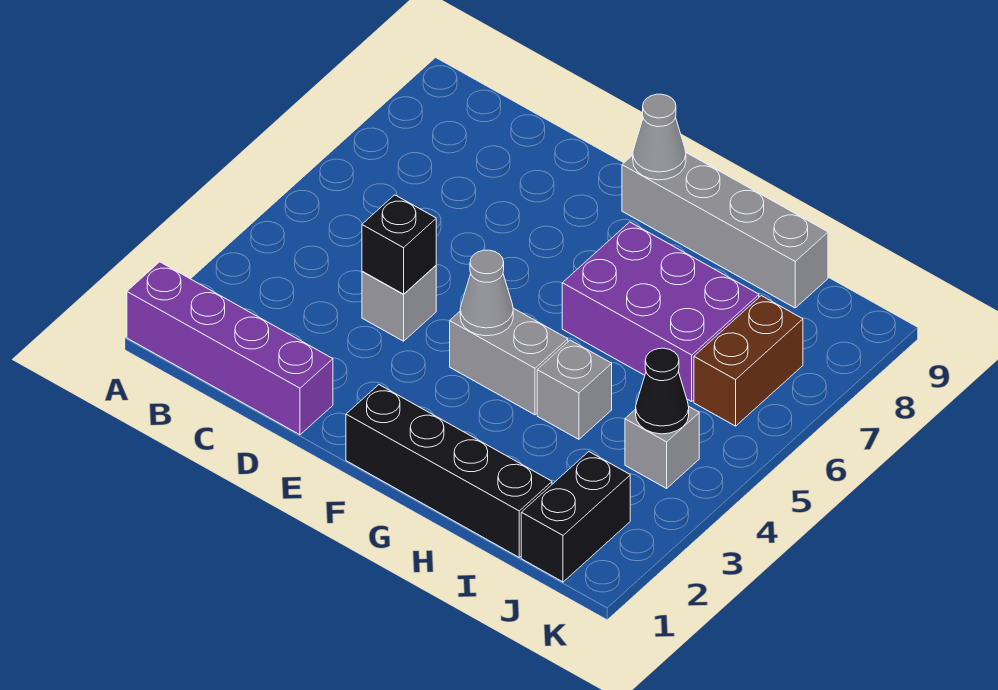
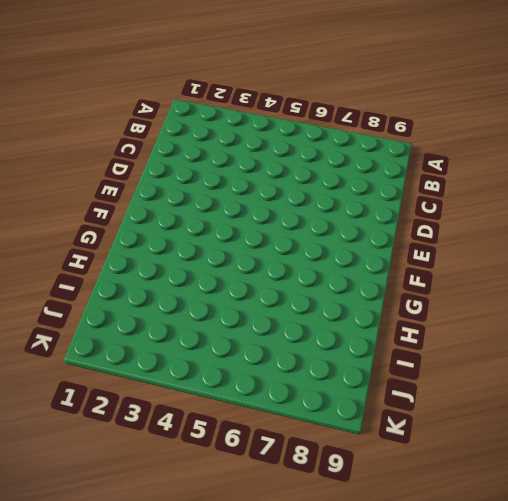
none -> purple 1x4 brick [127,262,333,435]
none -> grey 1x1 brick [362,266,436,341]
none -> black 1x4 brick [346,385,552,557]

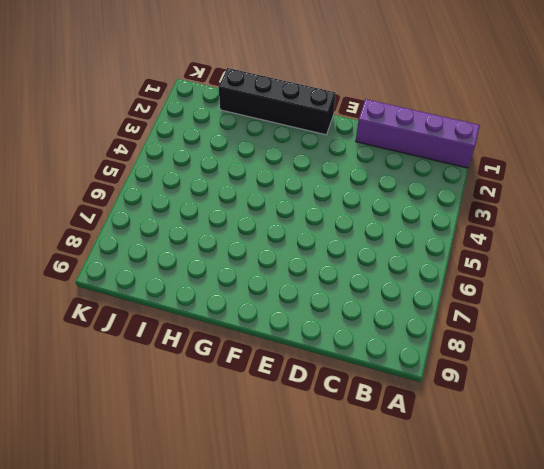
none -> grey 1x1 brick [362,266,436,341]
none -> grey 1x2 brick [450,308,568,415]
none -> grey 1x4 brick [622,153,828,308]

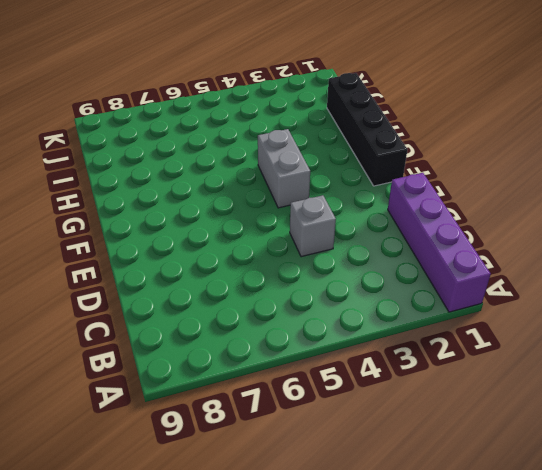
none -> grey 1x4 brick [622,153,828,308]
none -> purple 2x3 brick [562,222,759,401]
none -> grey 1x1 brick [537,340,612,439]

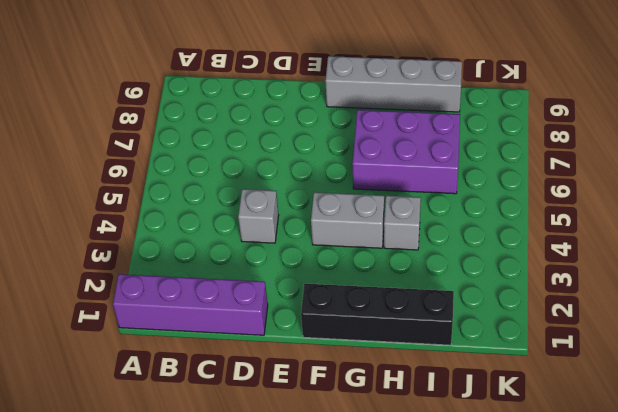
none -> black 1x2 brick [521,452,630,582]
none -> grey 1x1 brick [625,407,699,488]
none -> brown 1x2 brick [694,296,803,426]

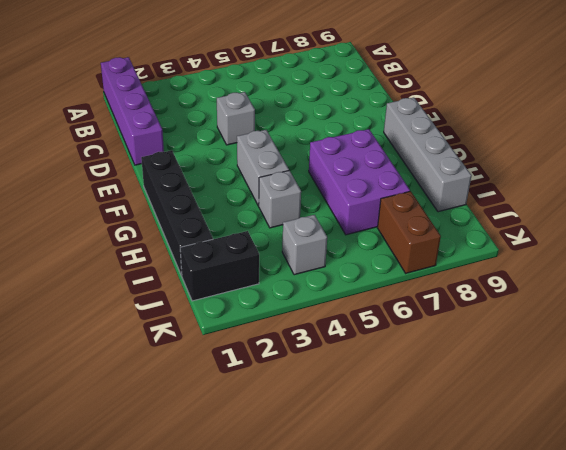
brown 1x2 brick [378,191,441,273] -> brown 1x2 brick turned to [694,296,803,426]
none -> black 1x1 brick [362,195,436,294]
none -> grey 1x1 cone [460,250,513,336]
none -> grey 1x1 cone [633,94,686,180]

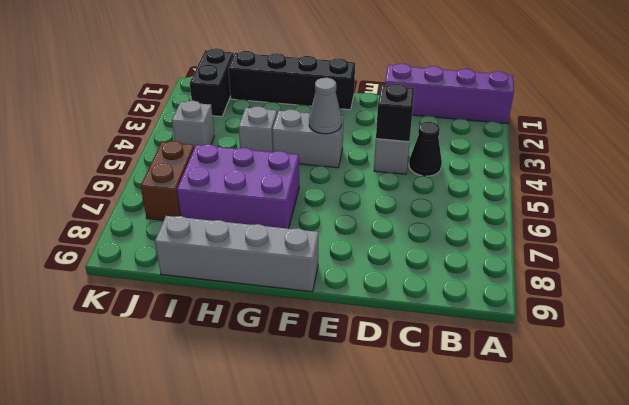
black 1x1 cone [409,122,442,176] -> black 1x1 cone moved to [636,348,689,434]
none -> grey 1x1 cone [633,94,686,180]

